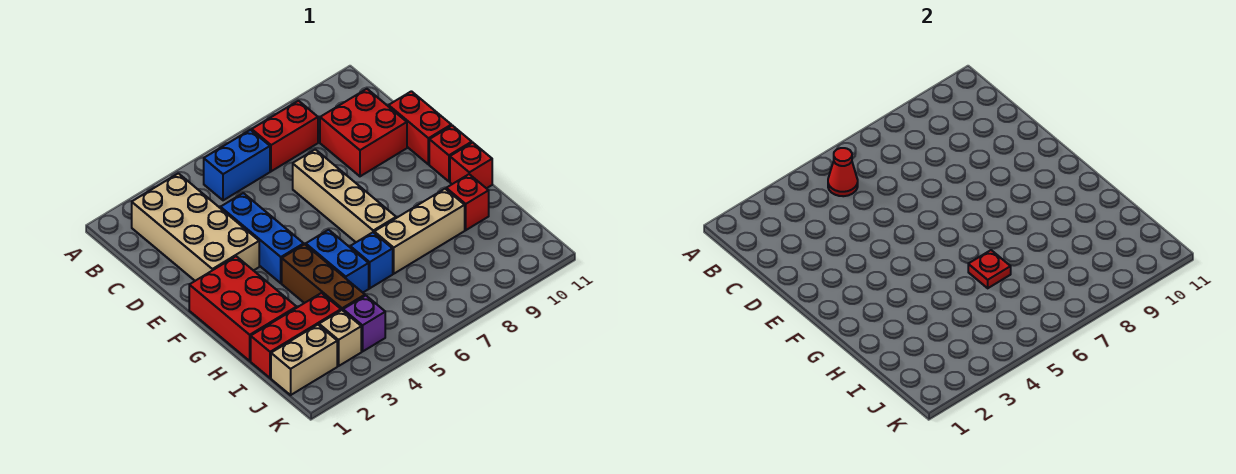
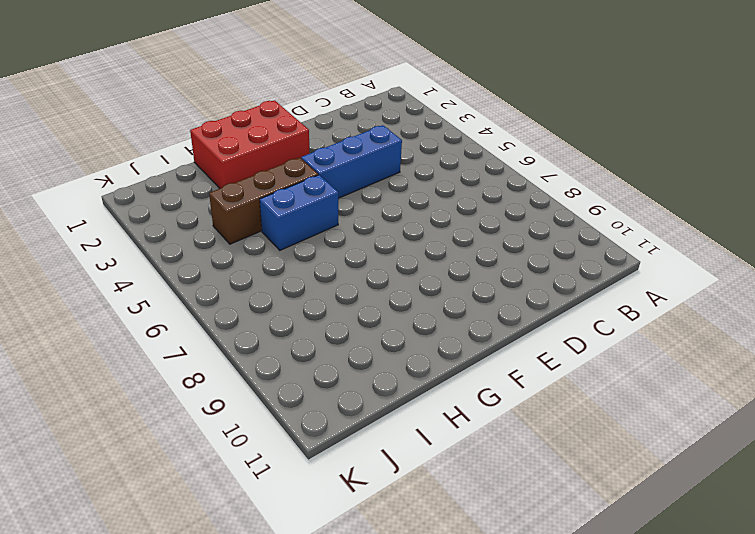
none -> tan 2x4 brick [132,173,259,281]
none -> blue 1x2 brick [204,130,270,200]
none -> red 1x2 brick [252,101,318,171]

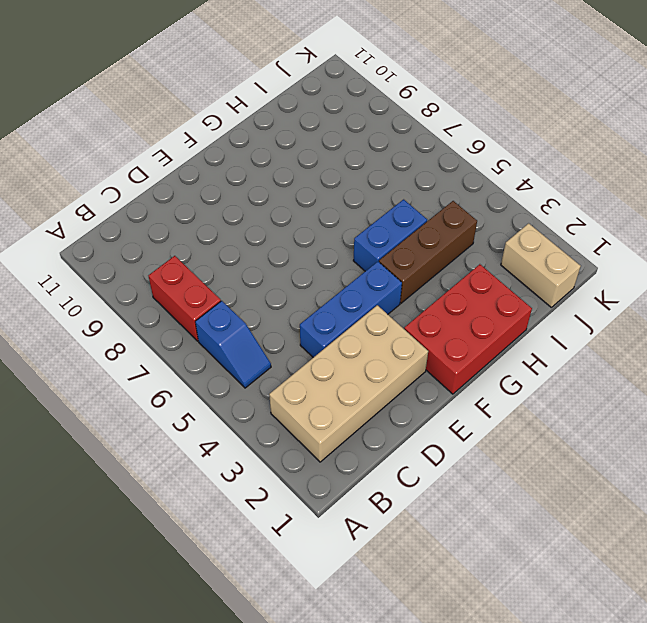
blue 1x2 slope [195,301,271,388] -> blue 1x2 brick [204,130,270,200]
none -> red 2x2 brick [320,89,407,176]
none -> tan 1x4 brick [293,149,396,242]
none -> red 1x2 brick [389,91,451,164]

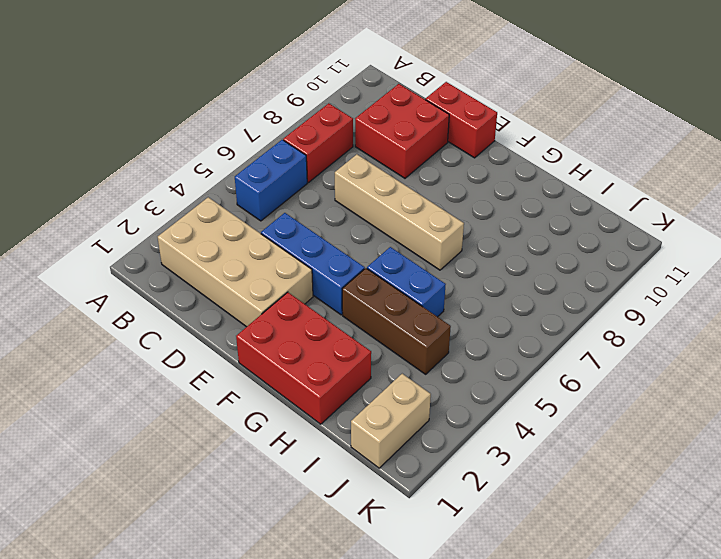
none -> red 1x1 brick [429,125,472,181]
none -> red 1x1 brick [450,143,492,188]
none -> blue 1x1 brick [350,232,393,288]

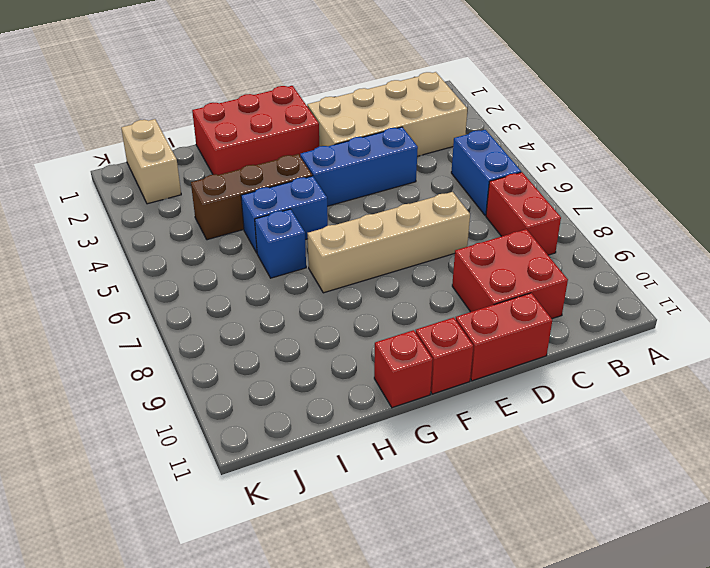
none -> tan 1x3 brick [374,189,465,274]
none -> red 1x1 brick [446,174,489,230]
none -> red 1x3 brick [251,293,341,378]

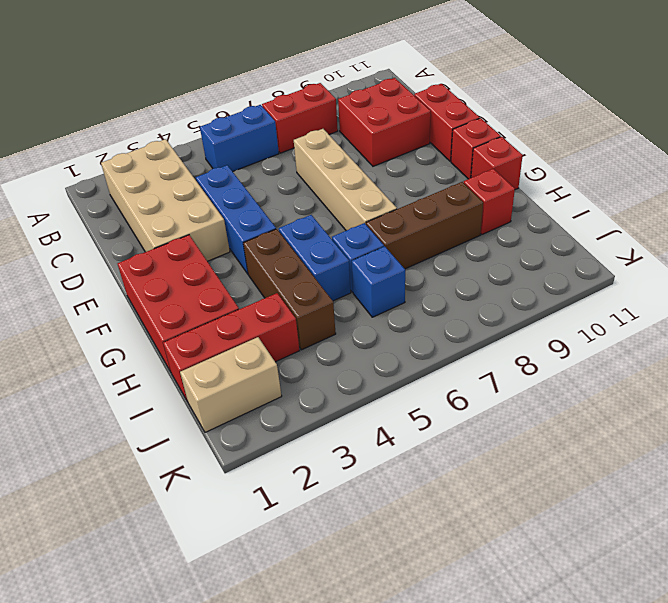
brown 1x3 brick [366,182,483,269] -> tan 1x3 brick [374,189,465,274]
blue 1x1 brick [352,246,405,317] -> none
none -> tan 1x1 brick [319,310,361,366]
none -> purple 1x1 brick [343,296,385,351]
none -> red 1x1 cone [828,148,858,196]

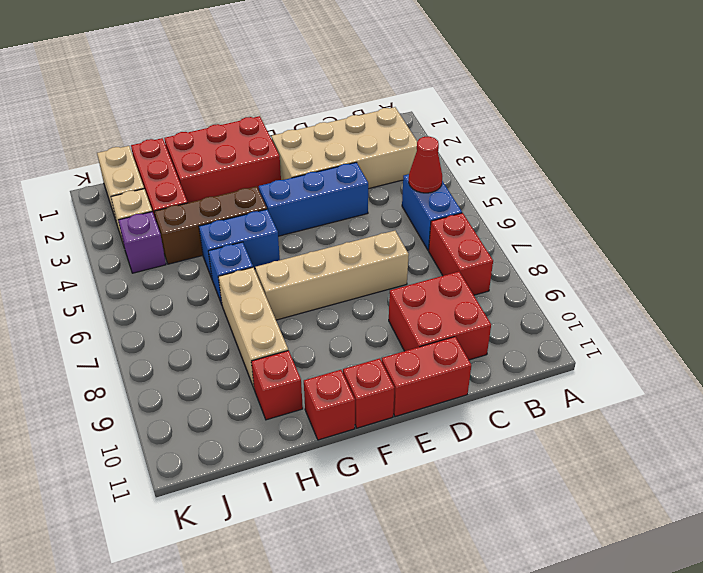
none -> red 1x1 plate [968,250,1011,288]

